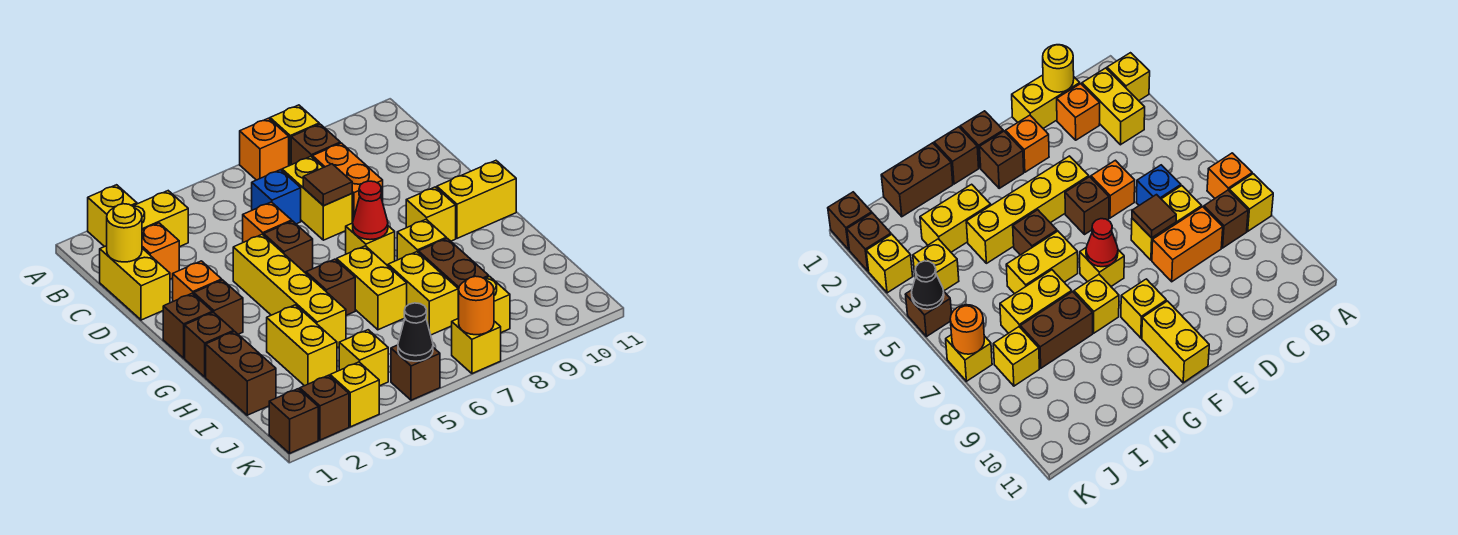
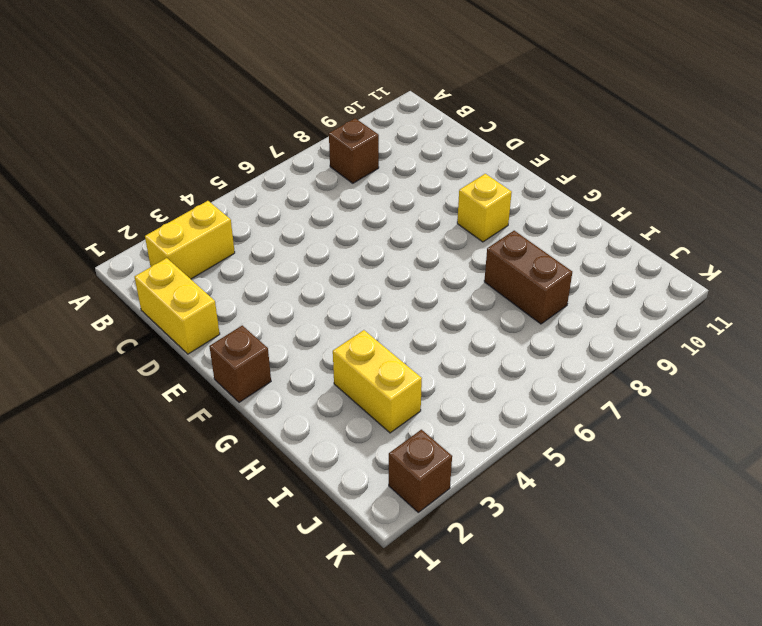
none -> yellow 1x1 brick [88,185,137,247]
none -> orange 1x1 brick [240,118,289,180]
none -> yellow 1x1 brick [270,105,319,166]
none -> orange 1x1 brick [142,223,179,279]

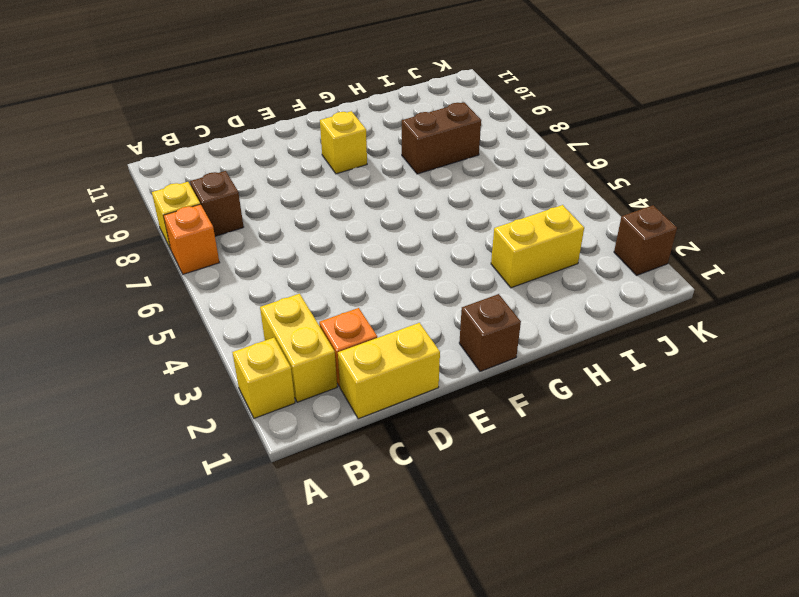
none -> blue 1x1 brick [252,170,301,224]
none -> yellow 1x2 brick [282,157,352,240]
none -> orange 1x2 brick [312,143,383,223]
none -> orange 1x1 brick [243,202,292,242]

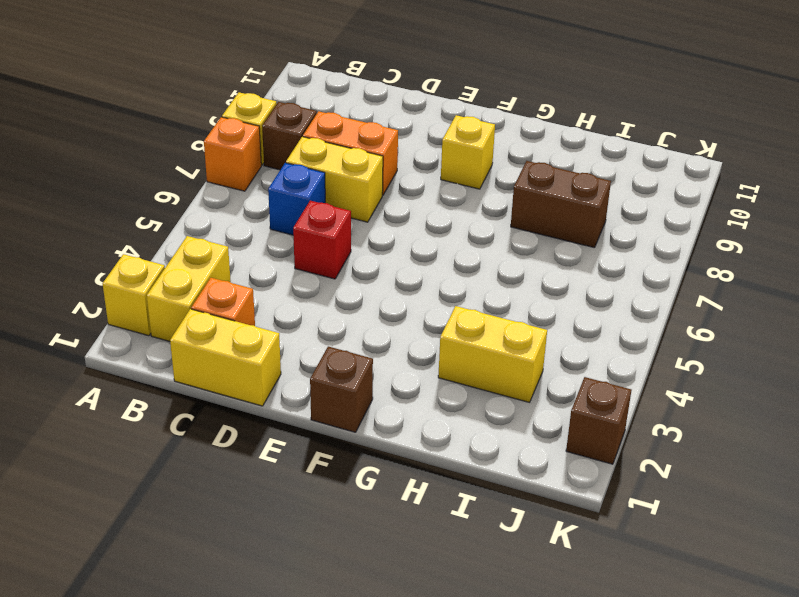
red 1x1 brick [293,201,351,279] -> orange 1x1 brick [243,202,292,242]
none -> orange 1x1 brick [173,261,222,301]
none -> yellow 1x4 brick [233,234,346,348]
none -> brown 1x1 brick [264,221,313,273]
none -> brown 1x1 brick [194,280,243,334]

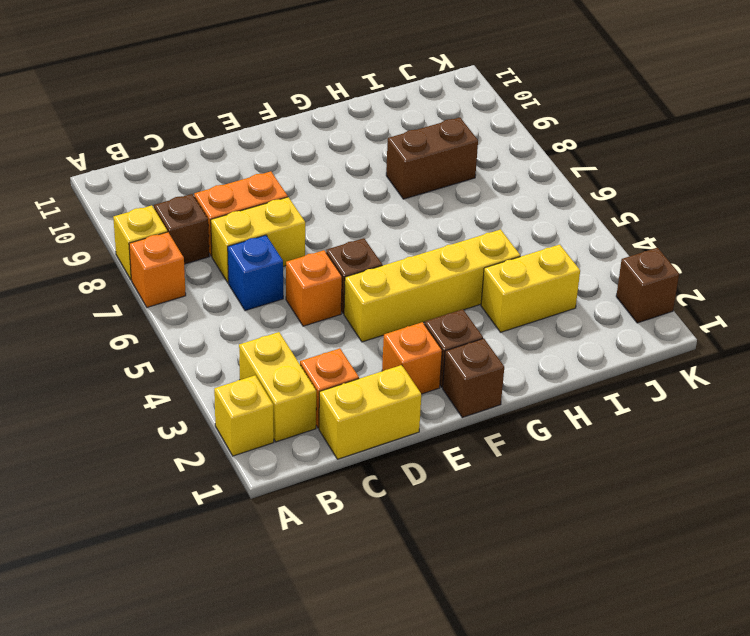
none -> yellow 1x1 brick [346,223,395,266]
none -> yellow 1x1 brick [406,187,456,241]
none -> yellow 1x2 brick [437,161,516,238]
none -> brown 1x1 brick [185,312,234,377]

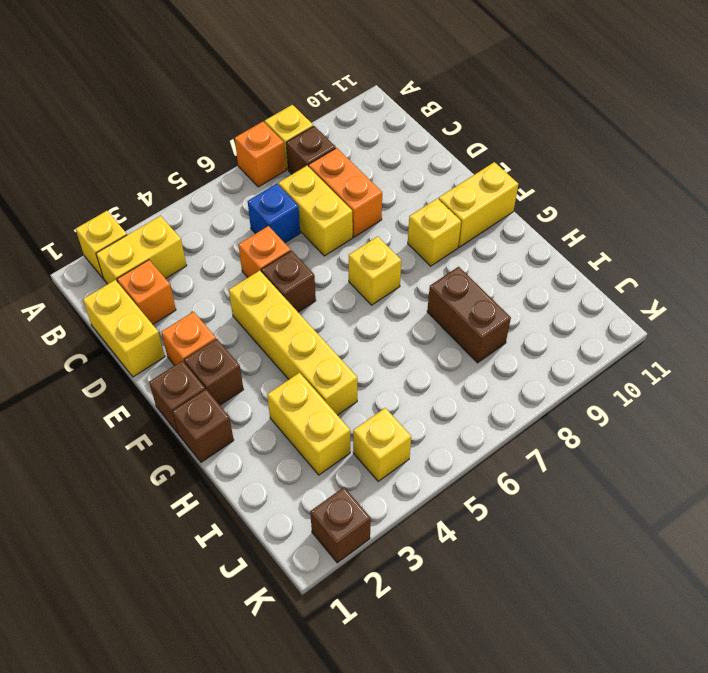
none -> brown 1x1 brick [306,259,355,315]
none -> yellow 1x2 brick [337,246,407,330]
none -> yellow 1x1 brick [397,219,446,260]
none -> brown 1x2 brick [206,331,276,415]

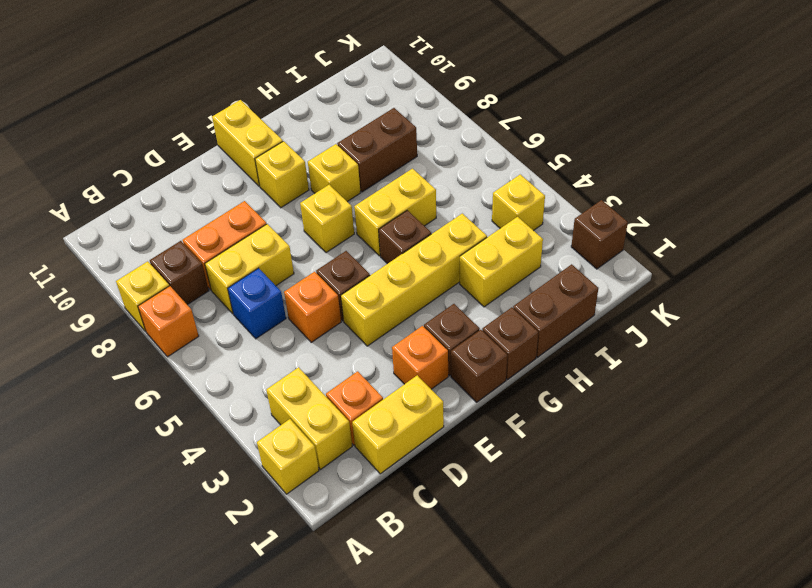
none -> yellow 1x2 brick [388,252,458,335]
none -> yellow 1x1 brick [485,277,510,333]
none -> brown 1x1 brick [269,389,318,453]
none -> yellow 1x1 brick [330,362,379,427]

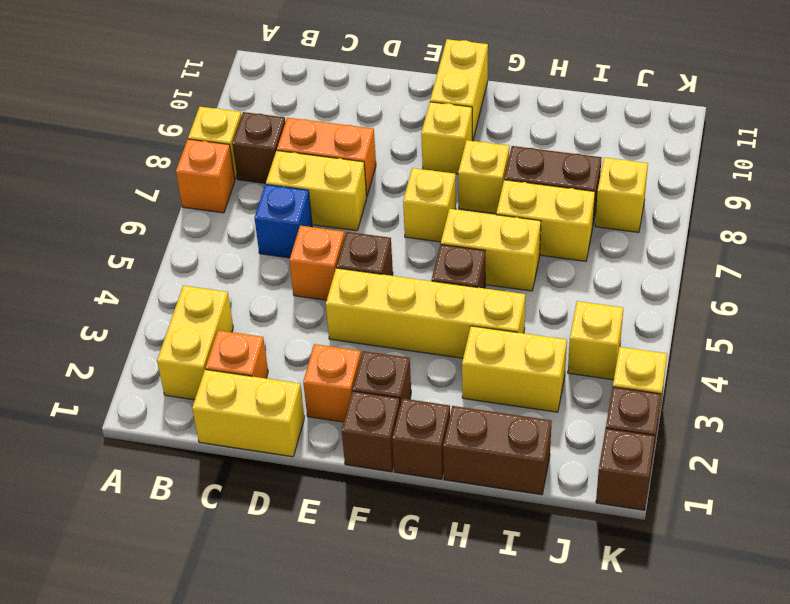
none -> yellow 1x1 brick [88,185,137,247]
none -> brown 1x1 brick [391,345,440,400]
none -> yellow 1x1 brick [452,318,501,374]
none -> yellow 1x1 round brick [107,204,142,262]

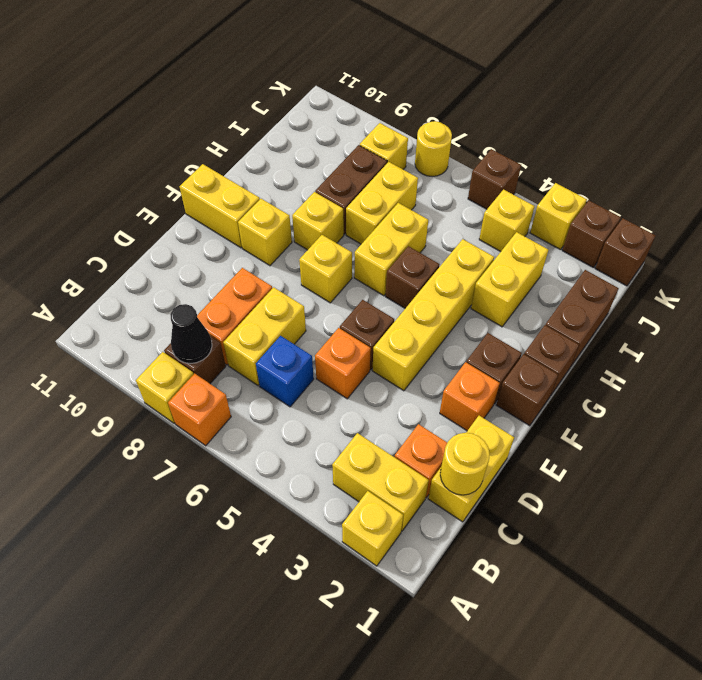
black 1x1 cone [170,304,212,364] -> black 1x1 cone moved to [398,303,433,361]
yellow 1x1 round brick [415,121,452,177] -> yellow 1x1 brick [452,318,501,374]
none -> brown 1x1 tile [303,164,352,206]
none -> red 1x1 cone [353,181,388,240]
none -> orange 1x1 round brick [459,276,494,335]

